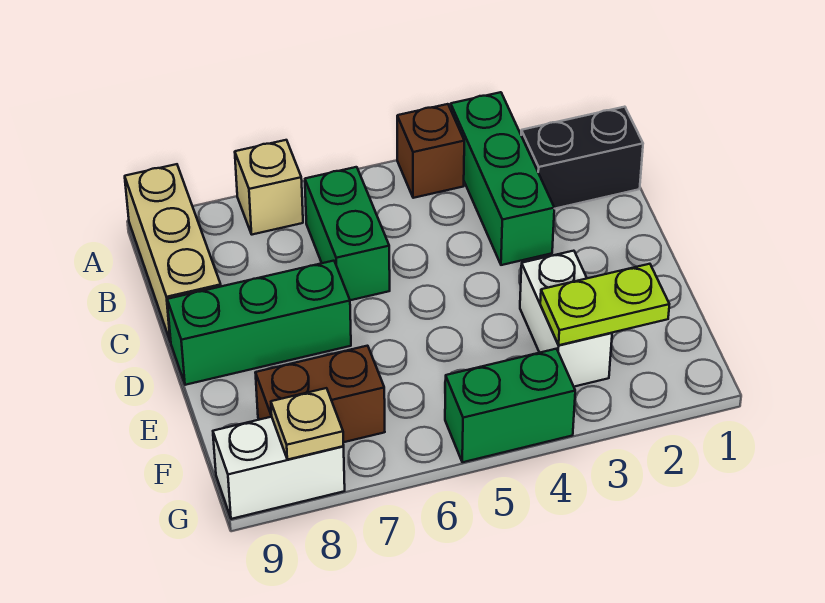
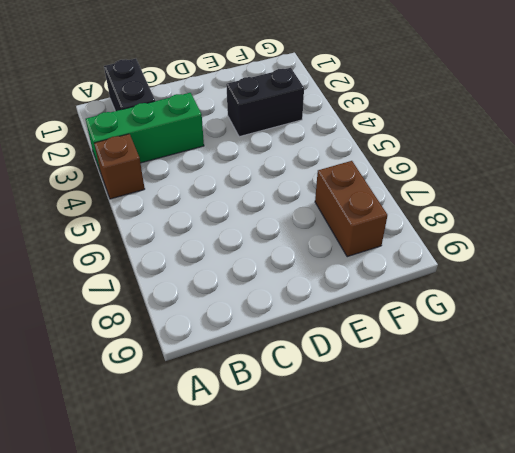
black 1x2 brick [226,68,304,137] -> white 1x2 brick [520,251,612,387]
none -> tan 1x1 brick [235,140,303,235]
none -> tan 1x3 brick [125,164,221,342]
none -> green 1x2 brick [305,167,390,300]

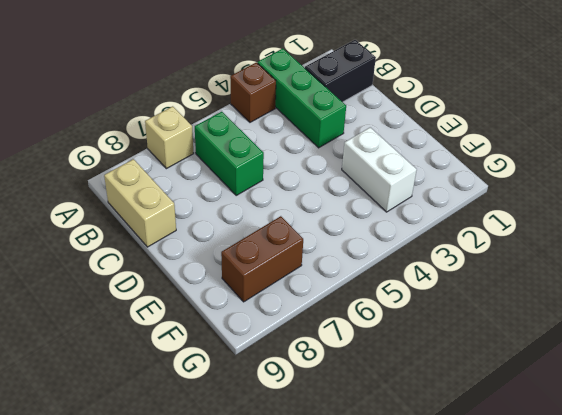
tan 1x2 brick [104,159,176,247] -> tan 1x3 brick [125,164,221,342]
none -> green 1x3 brick [167,261,351,385]
none -> green 1x2 brick [445,349,575,462]
none -> white 1x2 brick [213,417,345,519]

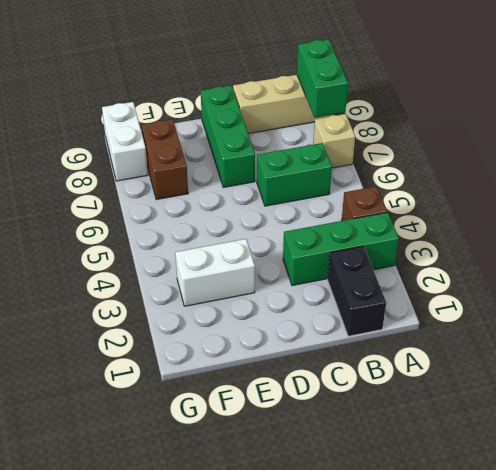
green 1x2 brick [297,39,348,118] -> green 1x2 brick moved to [445,349,575,462]
none -> lime 1x2 plate [540,264,669,345]
none -> tan 1x1 plate [271,388,344,460]

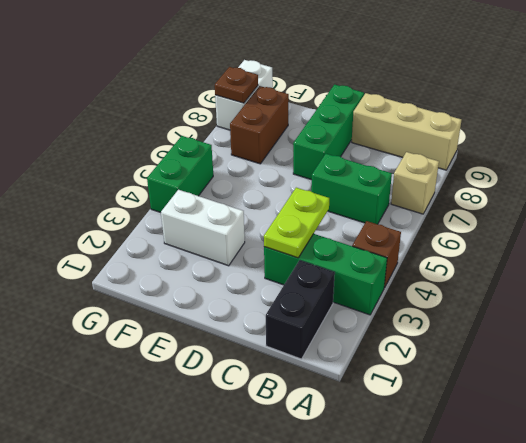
lime 1x2 plate [264,188,329,258] -> lime 1x2 plate moved to [540,264,669,345]
brown 1x1 plate [215,67,258,103] -> tan 1x1 plate [271,388,344,460]

